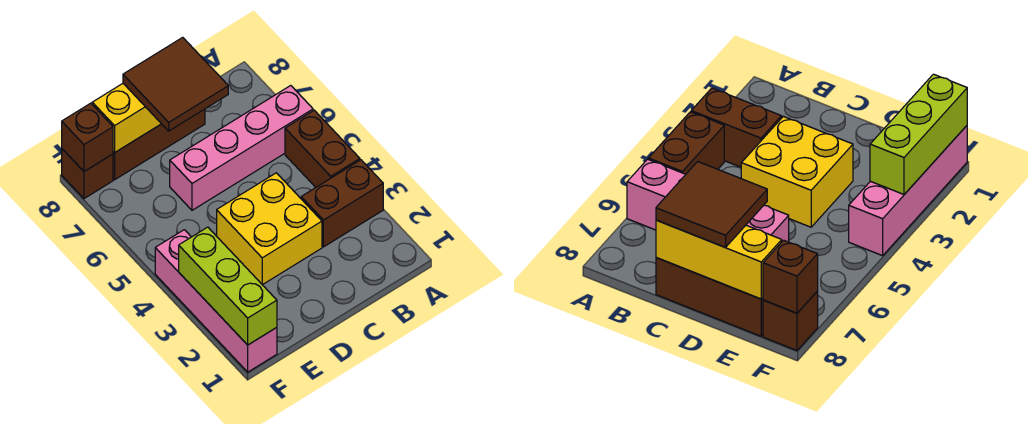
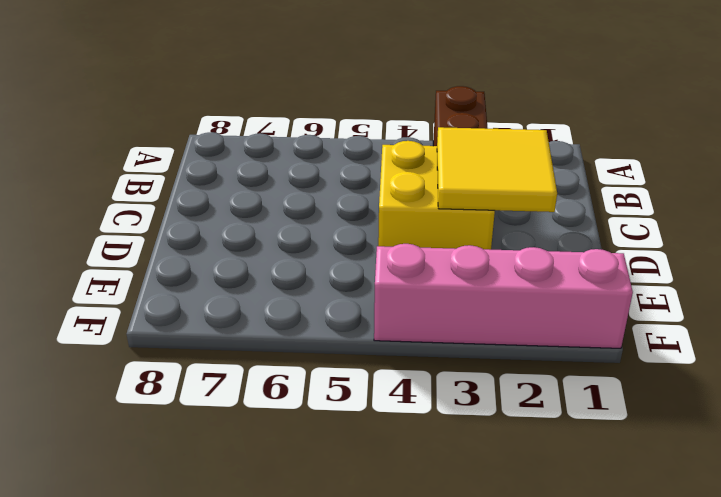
yellow 2x2 tile [437,127,557,212] -> none
none -> brown 1x2 brick [285,110,360,187]
none -> pink 1x4 brick [170,86,313,210]

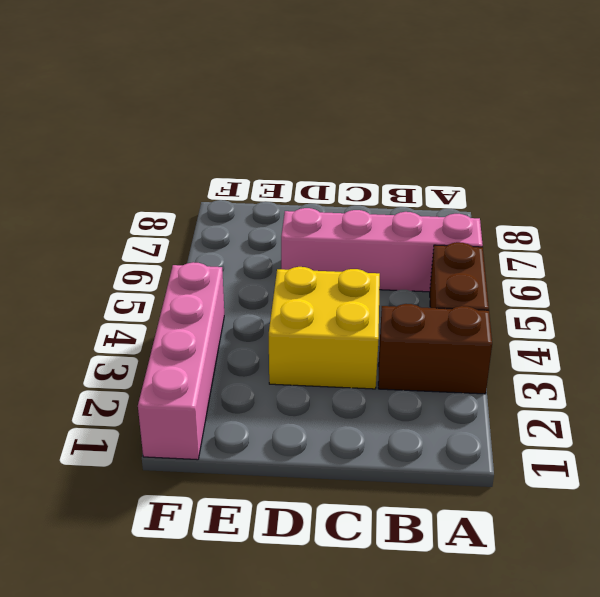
none -> brown 1x3 brick [113,109,205,180]
none -> brown 1x1 brick [62,149,113,199]

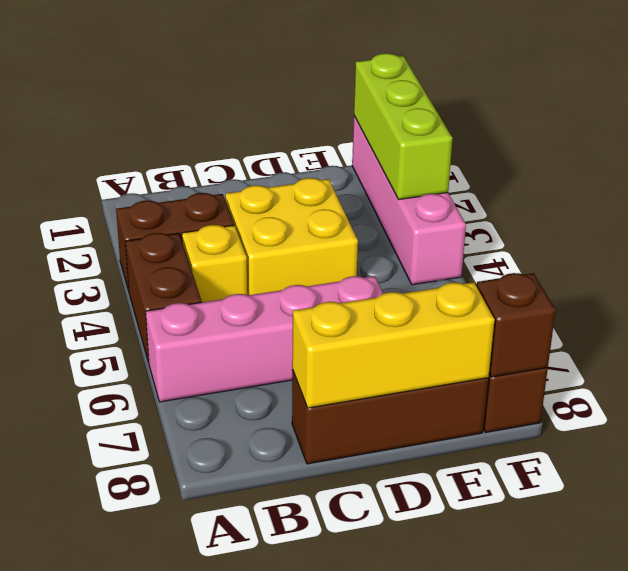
yellow 1x1 brick [182,225,247,302] -> none
none -> brown 2x2 tile [123,37,228,131]

